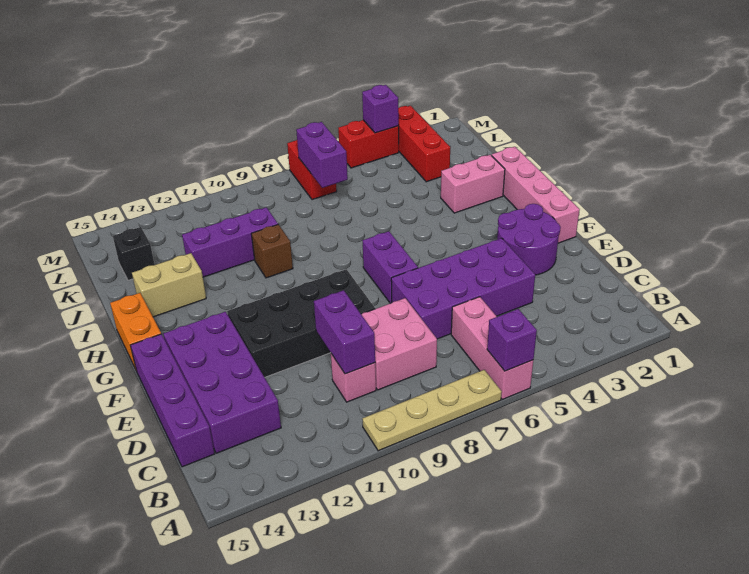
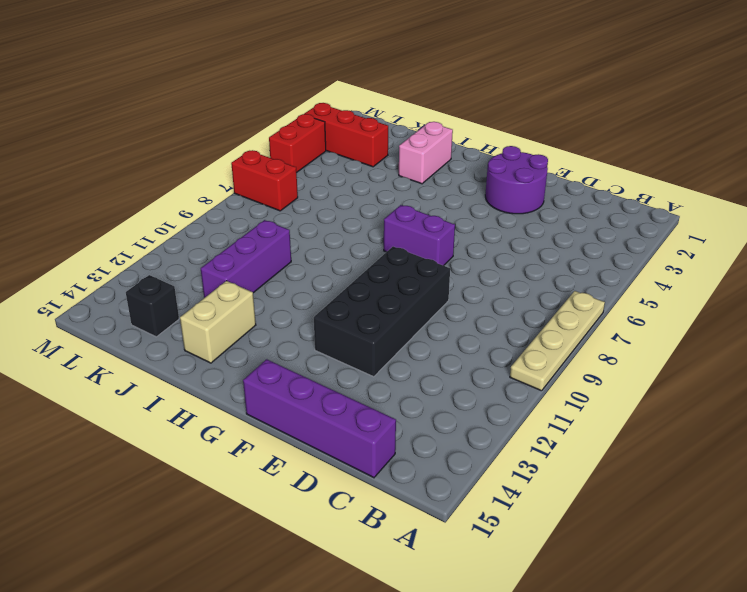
none -> pink 1x3 brick [451,297,533,399]
none -> pink 2x2 brick [361,298,437,390]
none -> pink 1x1 brick [331,354,376,402]

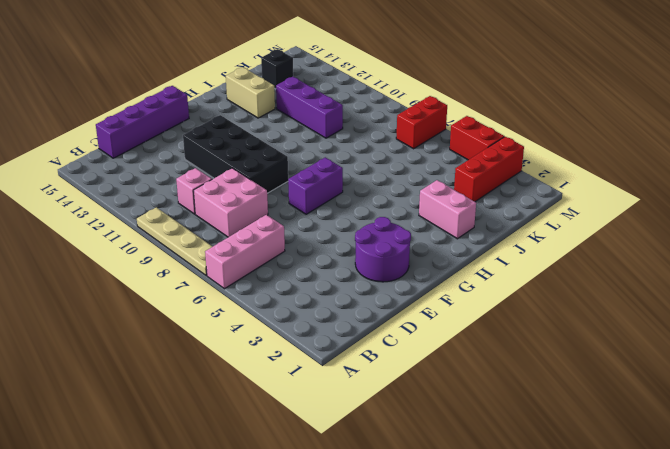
none -> purple 2x4 brick [163,312,281,453]
none -> purple 2x4 brick [391,238,535,339]
none -> pink 1x4 brick [492,147,580,243]

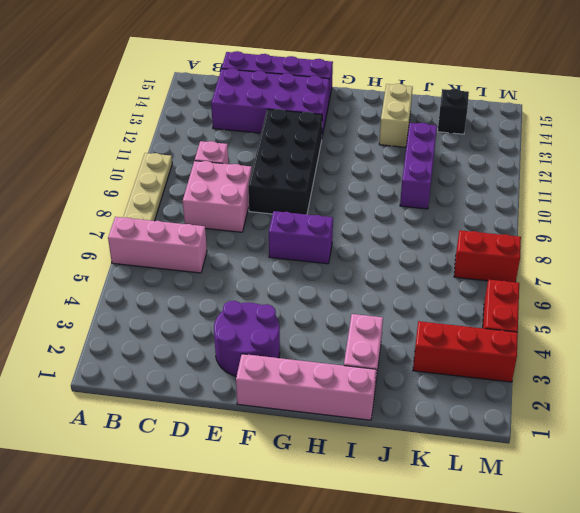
none -> purple 2x4 brick [391,238,535,339]
none -> orange 1x2 brick [110,293,161,369]
none -> brown 1x1 brick [251,224,293,278]

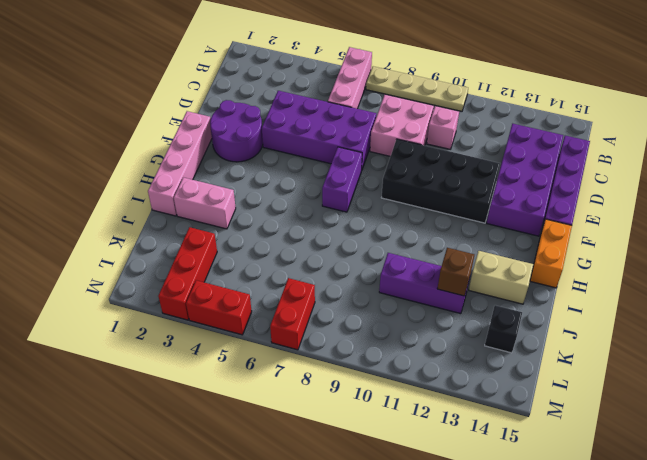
brown 1x1 brick [437,248,474,296] -> brown 1x1 brick moved to [251,224,293,278]
none -> purple 1x1 brick [487,309,537,371]
none -> purple 1x2 brick [314,290,375,374]
none -> purple 1x2 brick [296,122,348,188]

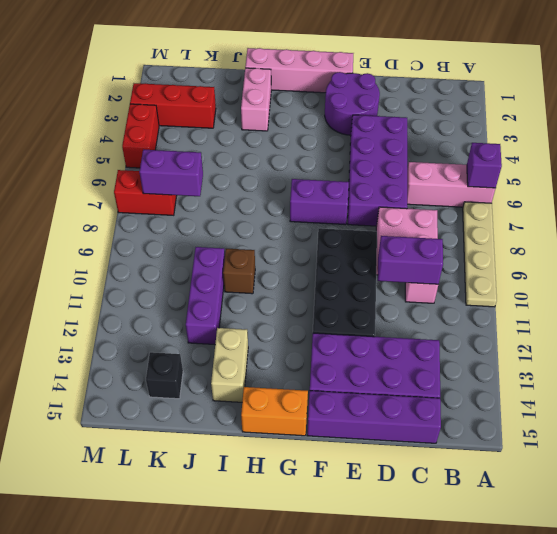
none -> purple 1x1 brick [362,85,399,133]

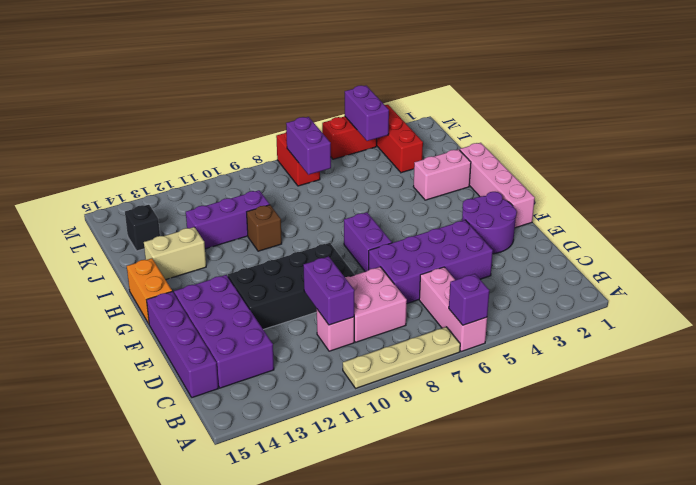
purple 1x2 brick [345,85,389,141] -> purple 1x1 brick [362,85,399,133]

